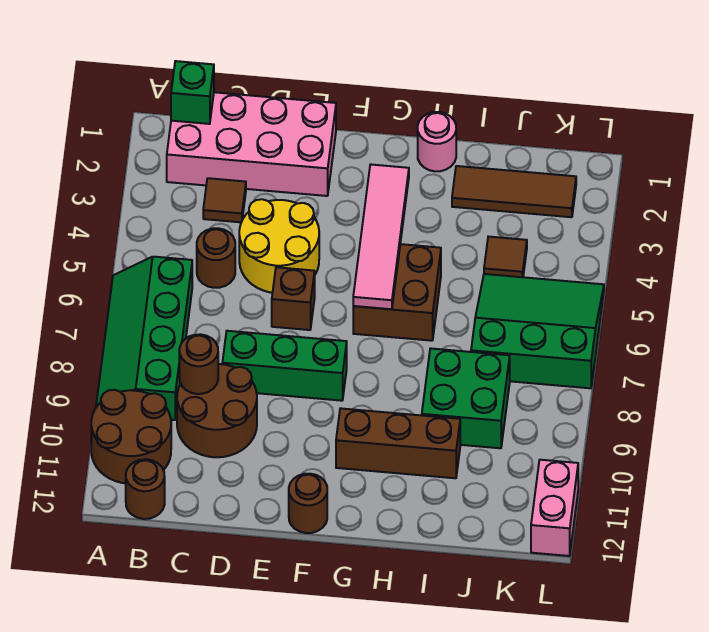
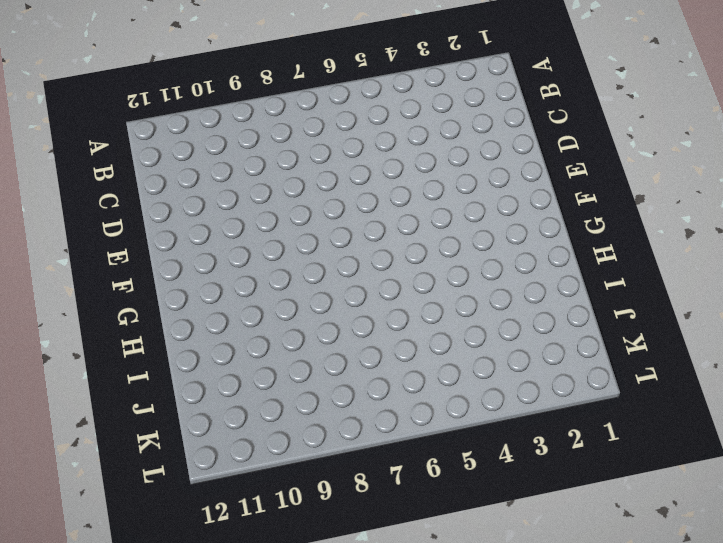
none -> green 2x4 slope [96,257,192,420]
none -> brown 2x2 round brick [91,390,171,483]
none -> pink 2x4 brick [167,92,336,196]

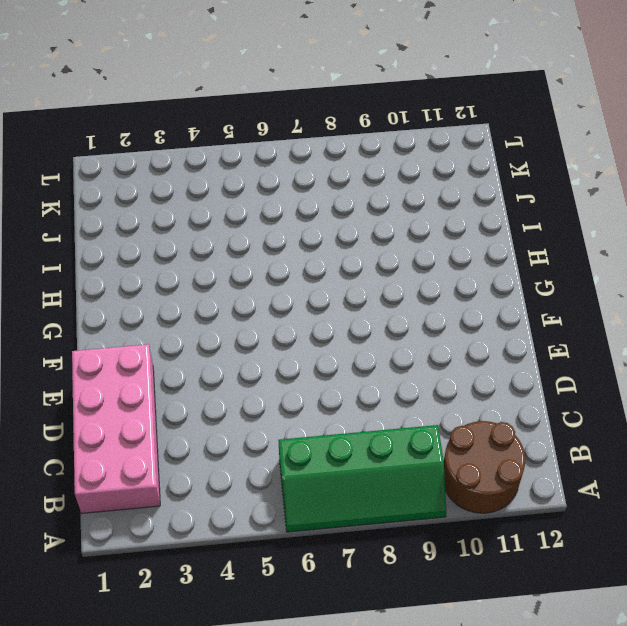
none -> brown 1x1 round brick [126,459,165,519]
none -> brown 1x1 tile [203,178,246,222]
none -> brown 1x1 round brick [197,228,235,288]

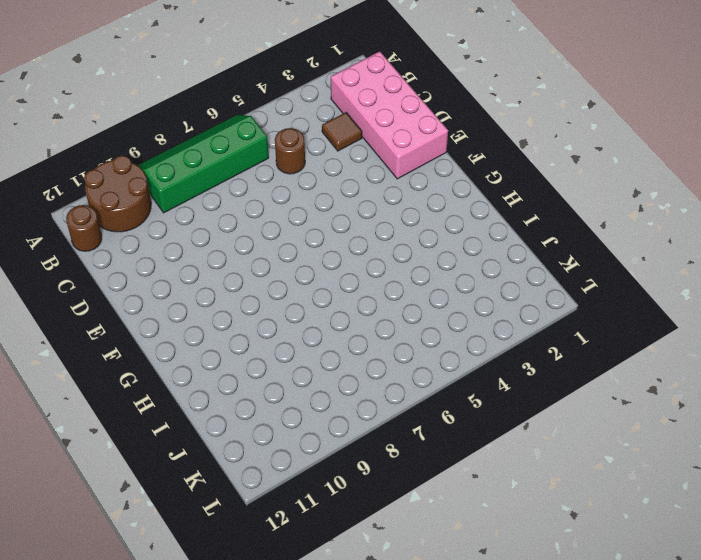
none -> brown 2x2 round brick [177,364,257,457]
none -> yellow 2x2 round brick [239,199,319,293]
none -> green 1x3 brick [222,331,347,401]

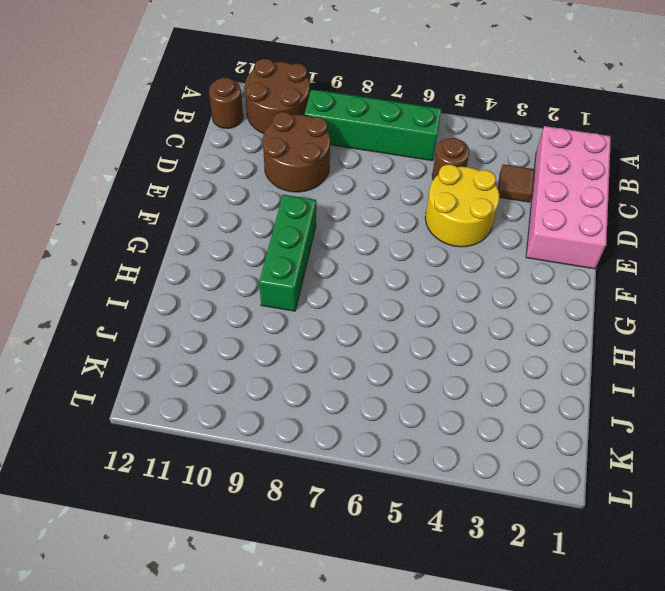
green 1x3 brick [259,195,316,311] -> green 1x3 brick moved to [222,331,347,401]
none -> brown 1x1 brick [272,267,315,330]
none -> brown 1x1 round brick [289,474,327,533]
none -> brown 2x2 brick [353,244,441,341]

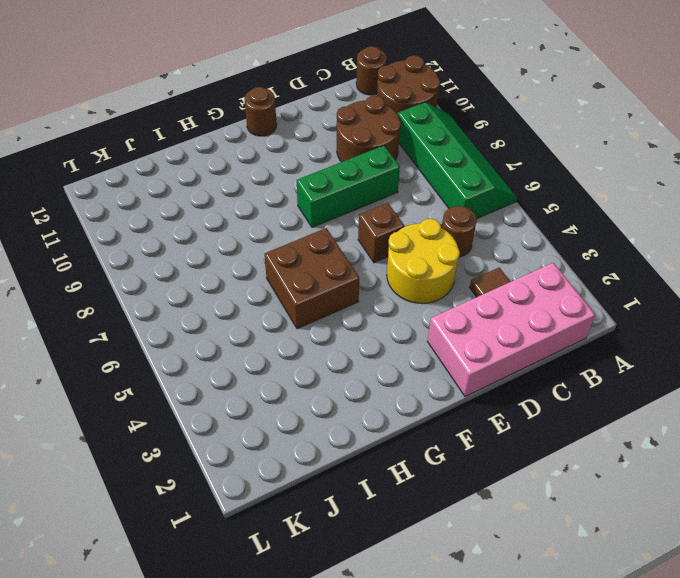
none -> brown 1x3 brick [336,408,460,478]
none -> pink 1x1 round brick [418,112,456,171]
none -> brown 1x3 tile [452,166,576,217]

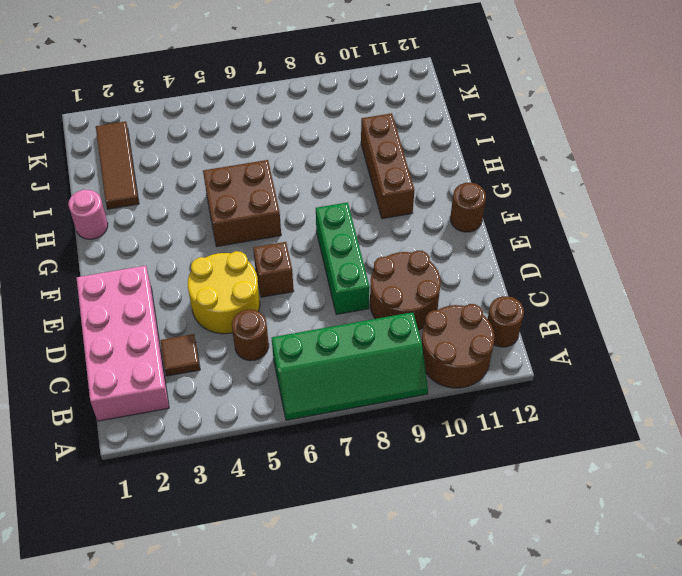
none -> green 2x2 brick [422,348,510,448]
none -> brown 1x1 tile [484,237,527,277]
none -> green 3x3 slope [471,274,604,388]

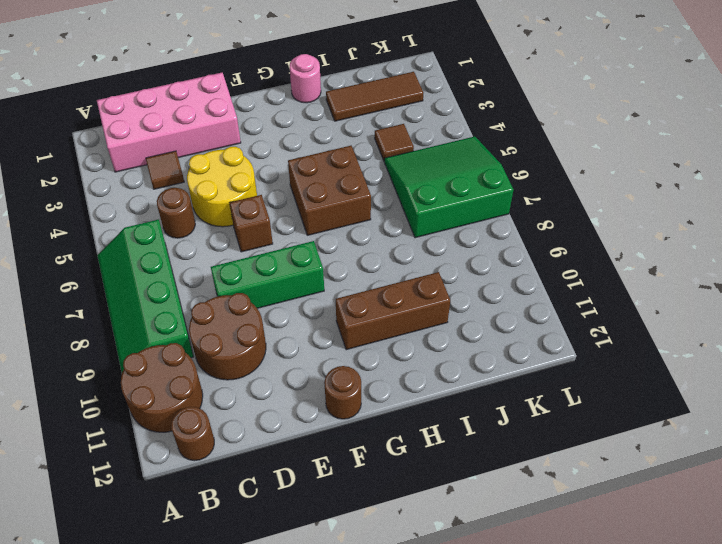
none -> green 2x2 brick [422,348,510,448]
none -> pink 1x2 brick [531,460,578,556]
none -> green 1x1 brick [171,61,214,124]

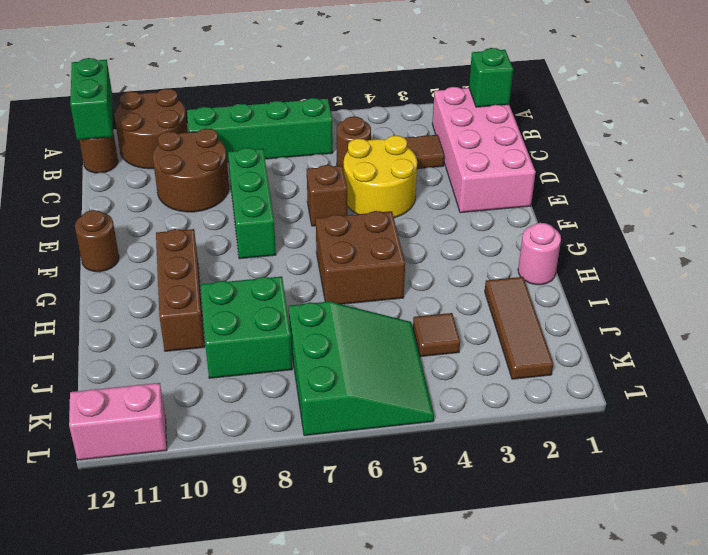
green 1x2 brick [70,58,113,140] -> none
none -> brown 1x1 round brick [179,334,218,394]
none -> pink 1x4 tile [353,164,409,309]

